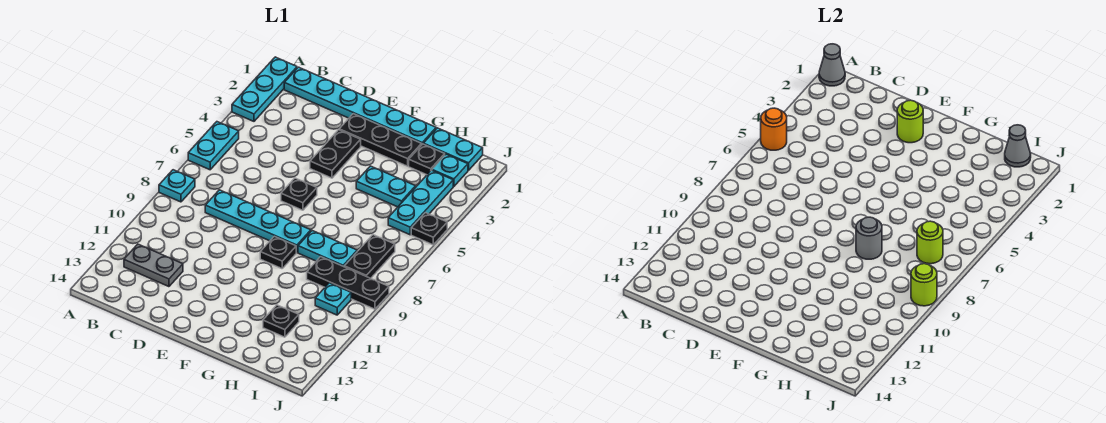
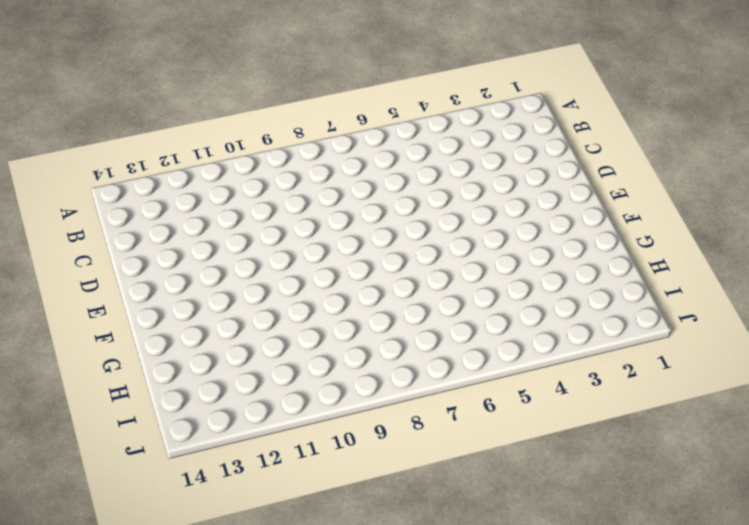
none -> cyan 1x3 plate [232,57,297,121]
none -> cyan 1x2 plate [188,122,239,170]
none -> cyan 1x1 plate [159,170,195,202]

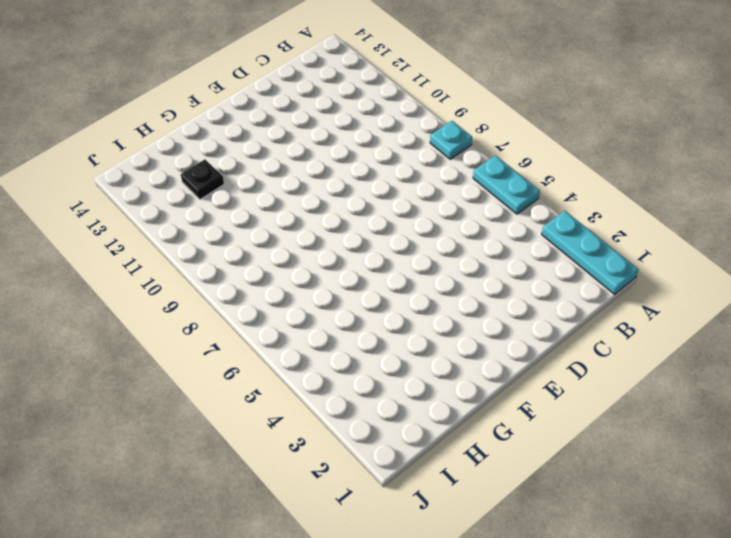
none -> cyan 1x6 plate [284,67,436,144]
none -> grey 1x2 plate [124,244,183,287]
none -> cyan 1x4 plate [205,190,311,253]

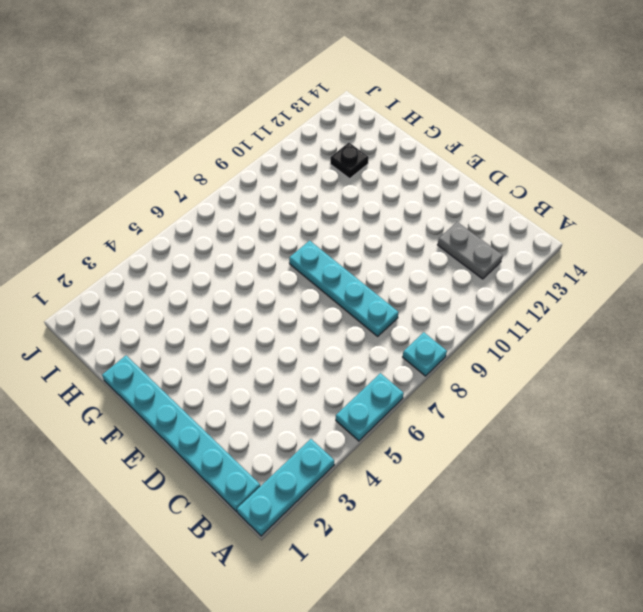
none -> black 1x3 plate [339,114,422,166]
none -> black 1x2 plate [310,130,361,178]
none -> black 1x1 plate [281,178,317,210]

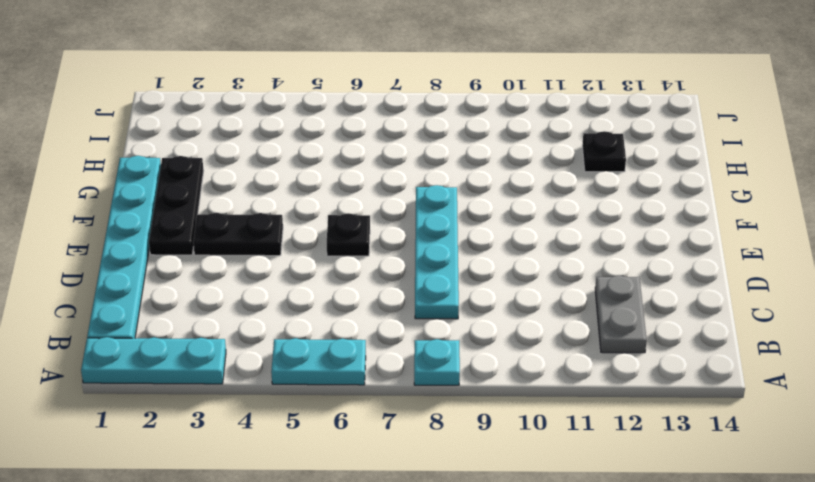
none -> black 1x1 plate [260,236,296,269]
none -> cyan 1x2 plate [356,166,416,207]
none -> cyan 1x2 plate [298,231,357,267]

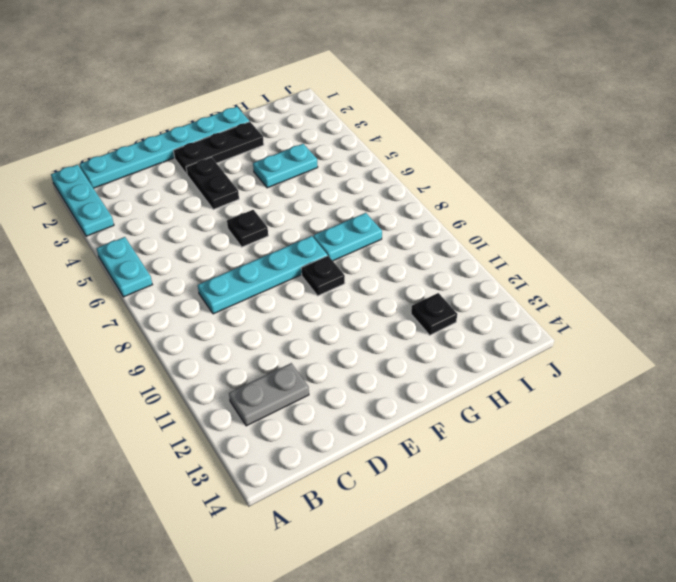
none -> cyan 1x1 plate [159,170,195,202]
none -> cyan 1x2 plate [423,128,483,170]
none -> black 1x1 plate [409,144,445,175]

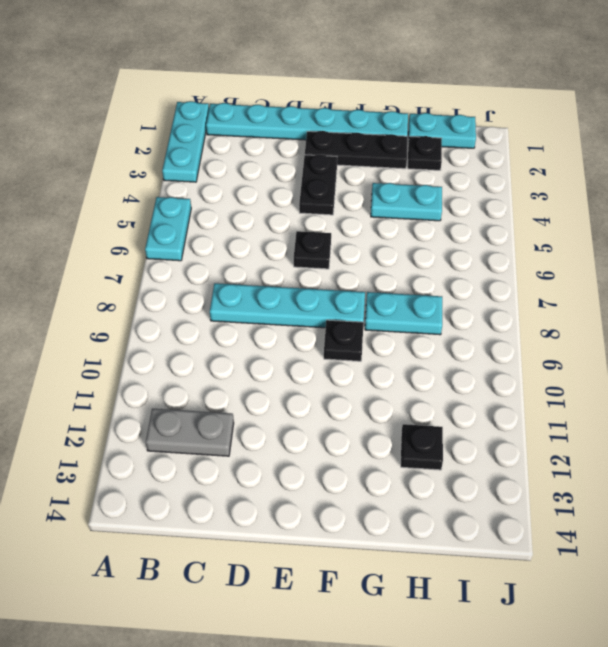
none -> cyan 1x1 plate [159,170,195,202]
none -> black 1x3 plate [307,257,389,309]
none -> cyan 1x1 plate [432,154,468,186]

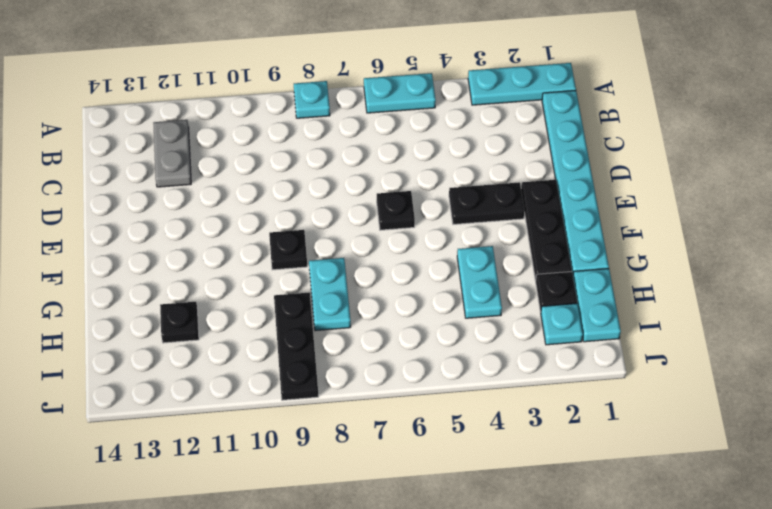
none -> cyan 1x4 plate [205,190,311,253]
none -> cyan 1x3 plate [388,170,453,235]
none -> black 1x2 plate [344,235,395,278]

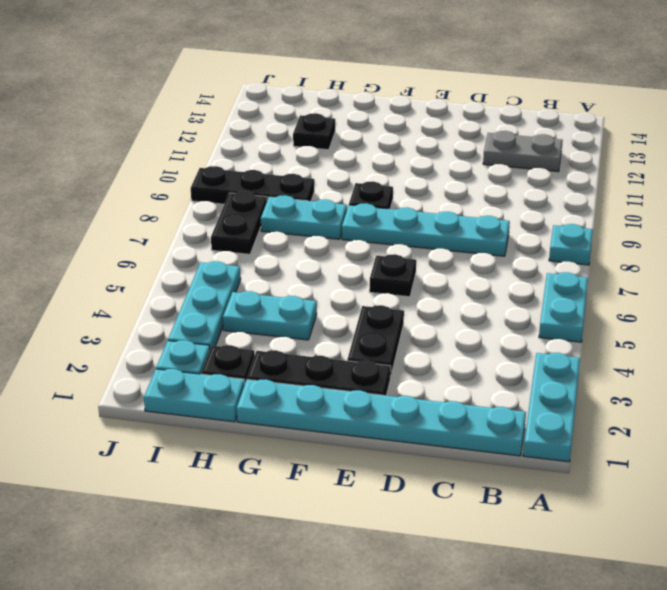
none -> cyan 1x1 plate [315,283,351,315]
none -> black 1x1 plate [411,213,447,245]
none -> grey 1x1 cone [819,44,845,86]

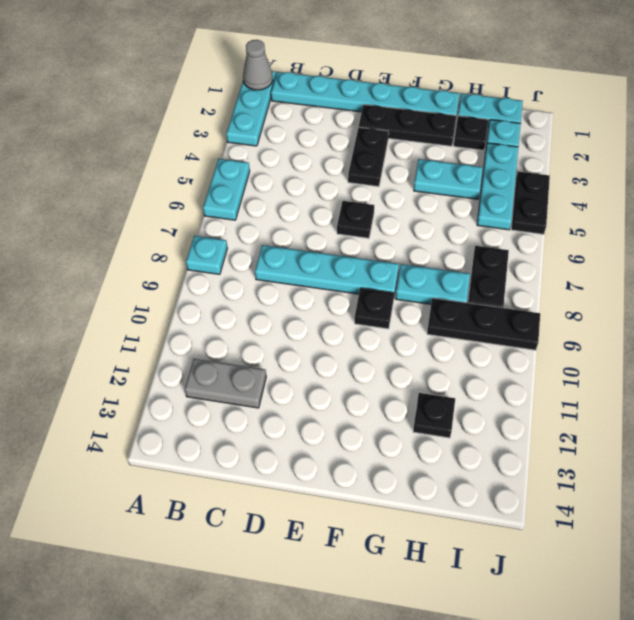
black 1x2 plate [511,172,550,234] -> black 1x1 plate [411,213,447,245]
none -> cyan 1x1 plate [315,283,351,315]
none -> orange 1x1 round brick [761,108,787,150]
none -> lime 1x1 round brick [897,100,923,143]

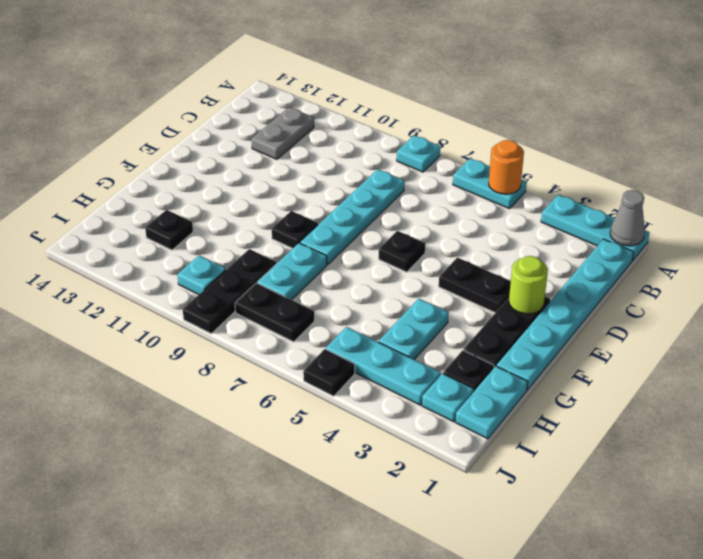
none -> grey 1x1 round brick [856,217,882,259]
none -> grey 1x1 cone [1005,125,1031,167]
none -> lime 1x1 round brick [917,221,943,264]

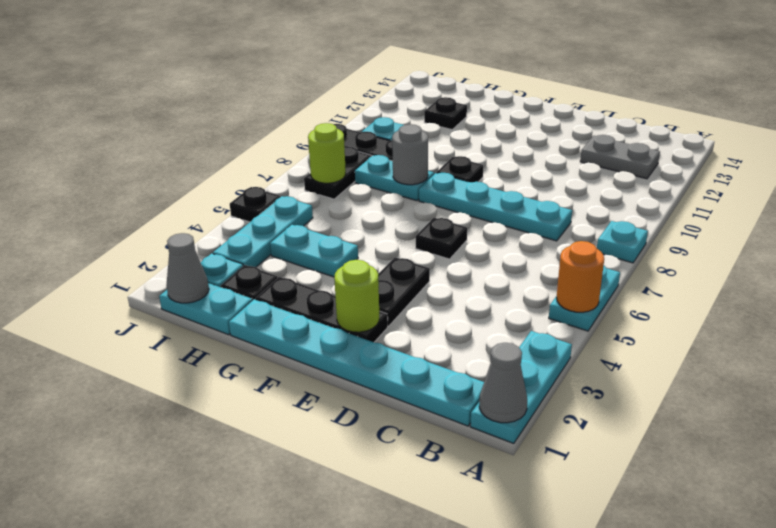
none -> lime 1x1 round brick [911,264,937,306]

